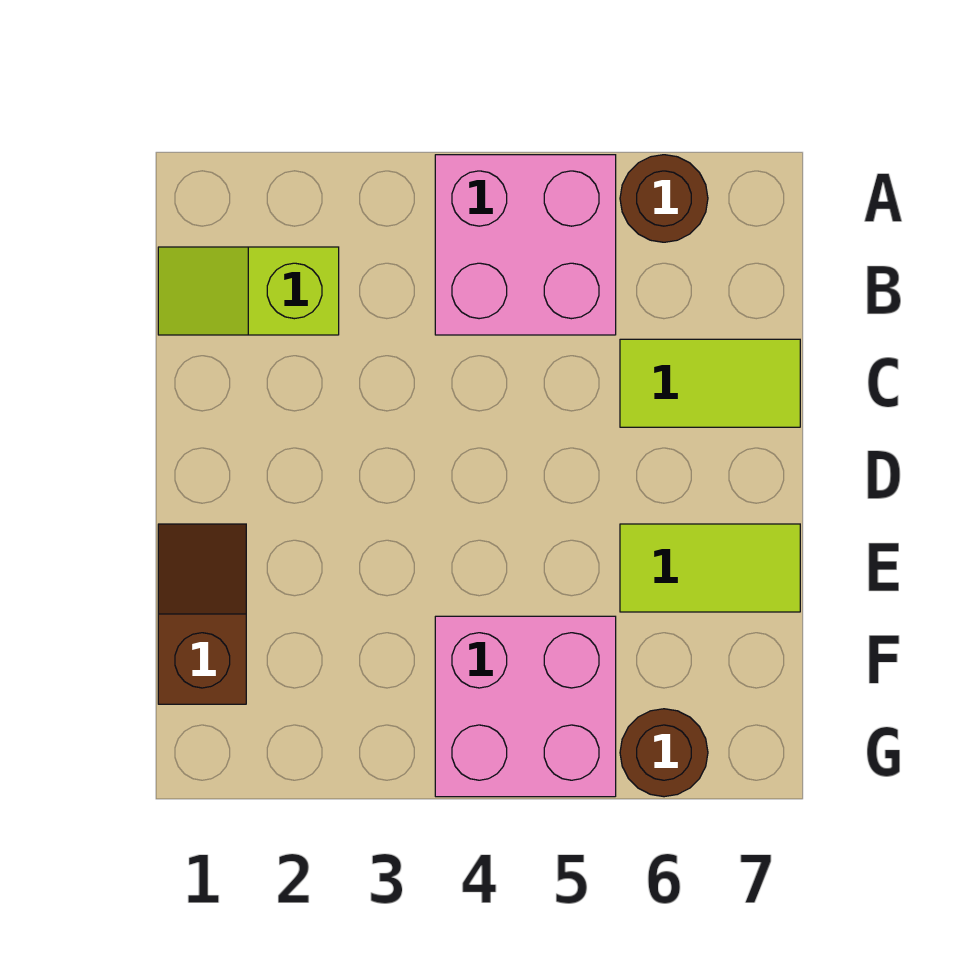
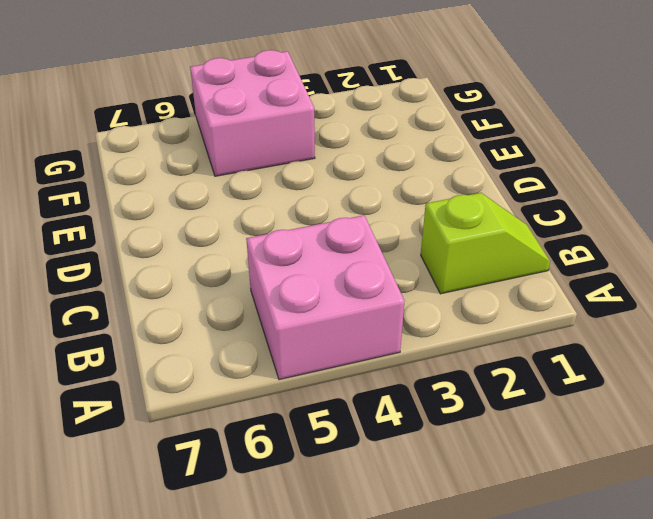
none -> brown 1x1 round brick [620,155,708,242]
none -> lime 1x2 tile [620,339,800,427]

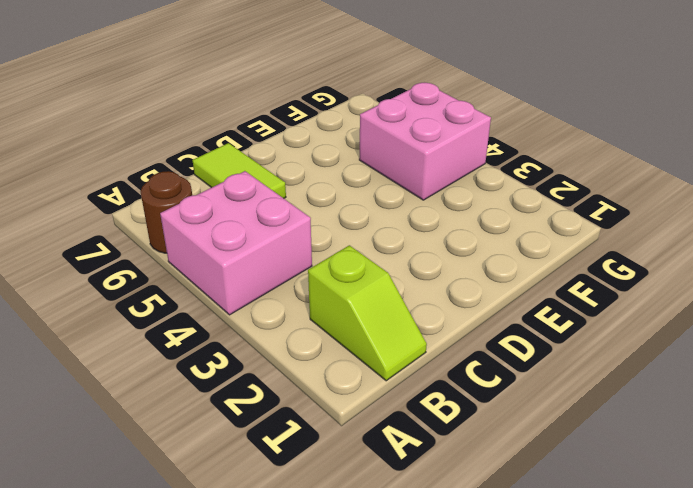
none -> brown 1x2 slope [158,524,246,704]
none -> lime 1x2 tile [620,524,800,612]

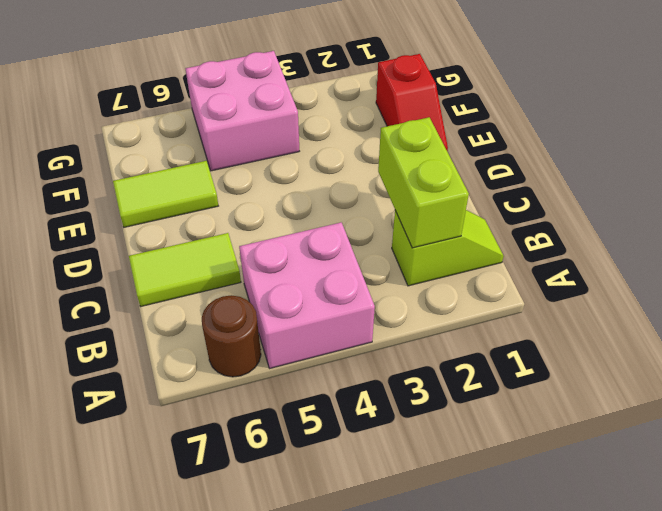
lime 1x2 brick [378,117,469,248] -> none
red 1x2 slope [376,54,448,151] -> brown 1x2 slope [158,524,246,704]
none -> brown 1x1 round brick [620,709,708,797]

